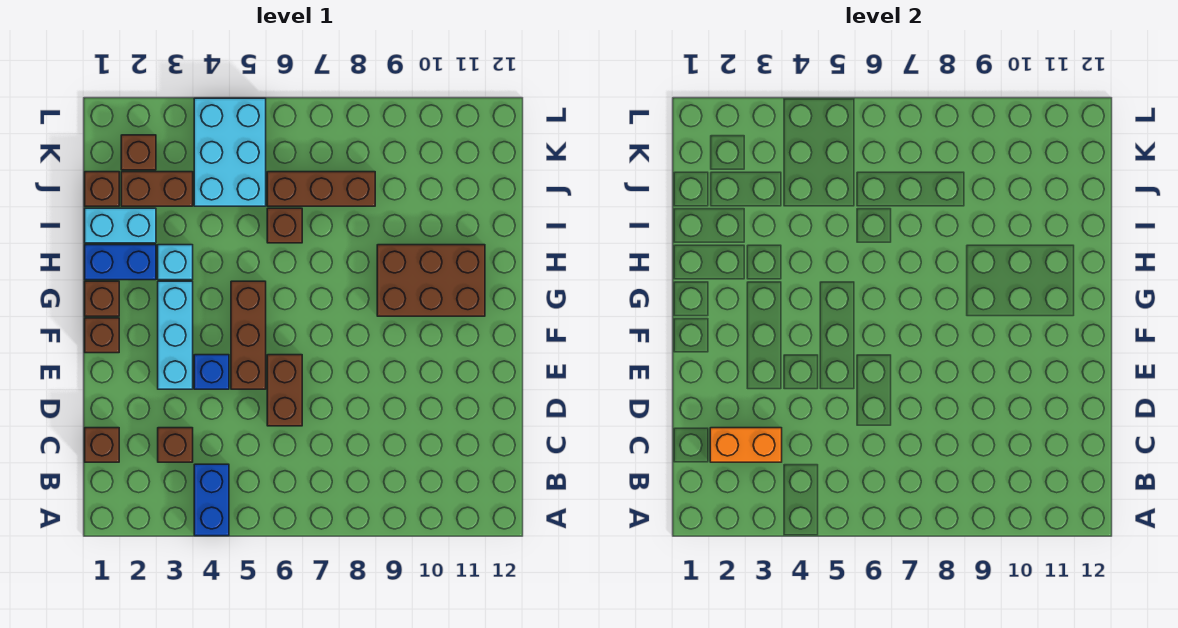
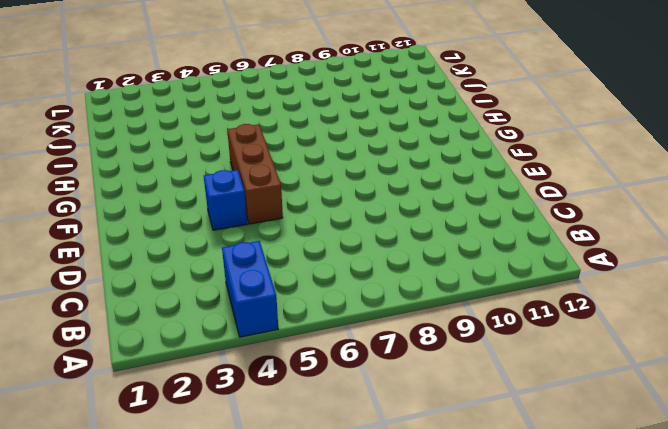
none -> brown 1x1 brick [85,428,119,462]
none -> brown 1x1 brick [158,428,193,462]
none -> brown 1x2 brick [267,355,302,426]

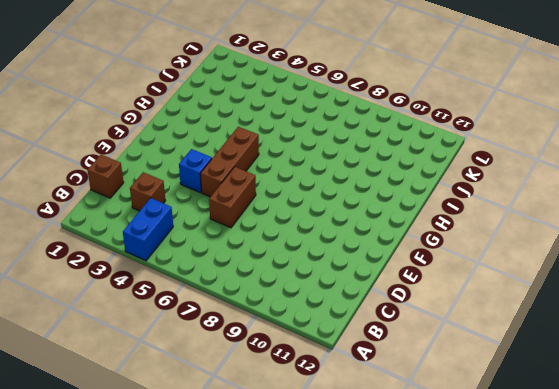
none -> cyan 1x3 brick [158,281,193,389]
none -> brown 1x1 brick [85,318,119,353]
none -> brown 1x1 brick [85,281,119,316]

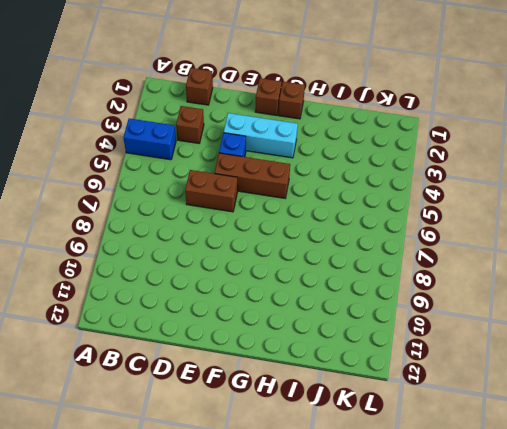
none -> brown 2x3 brick [377,245,485,316]
none -> blue 1x2 brick [85,245,156,280]
none -> cyan 1x1 brick [158,245,193,280]

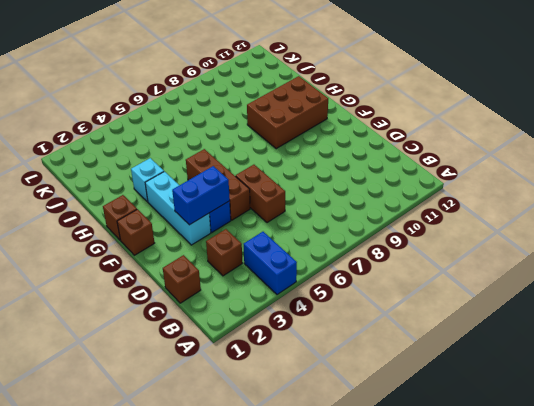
blue 1x2 brick [172,166,230,225] -> blue 1x2 brick moved to [85,245,156,280]
none -> cyan 1x2 brick [85,208,156,243]
none -> brown 1x1 brick [267,208,302,243]
none -> brown 1x1 brick [85,172,119,206]

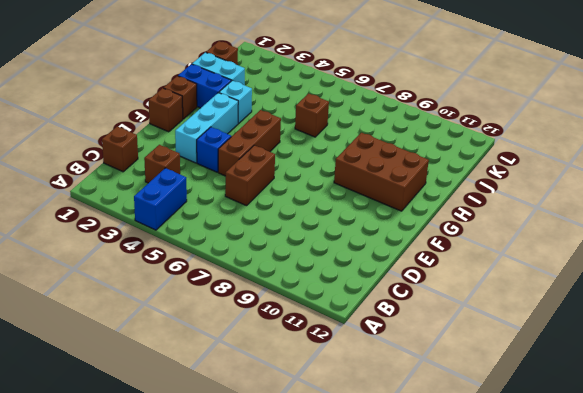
none -> brown 1x2 brick [121,172,193,206]
none -> cyan 2x3 brick [194,98,266,206]
none -> brown 1x3 brick [267,172,375,206]

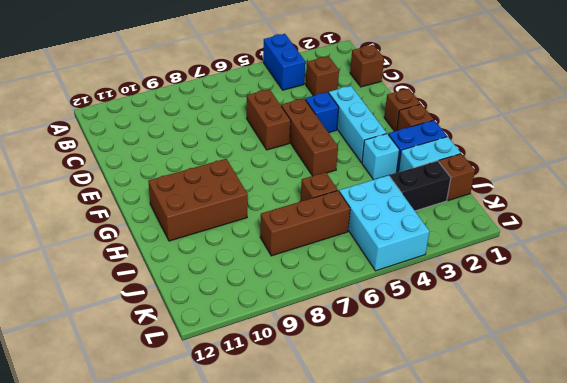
black 1x2 brick [390,161,451,211] -> brown 1x2 brick [121,172,193,206]
none -> brown 1x1 brick [121,135,156,170]
none -> orange 1x2 brick [710,428,782,462]

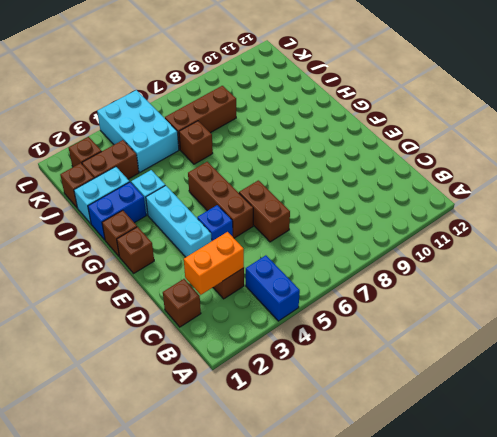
none -> brown 2x3 brick [377,245,485,316]

